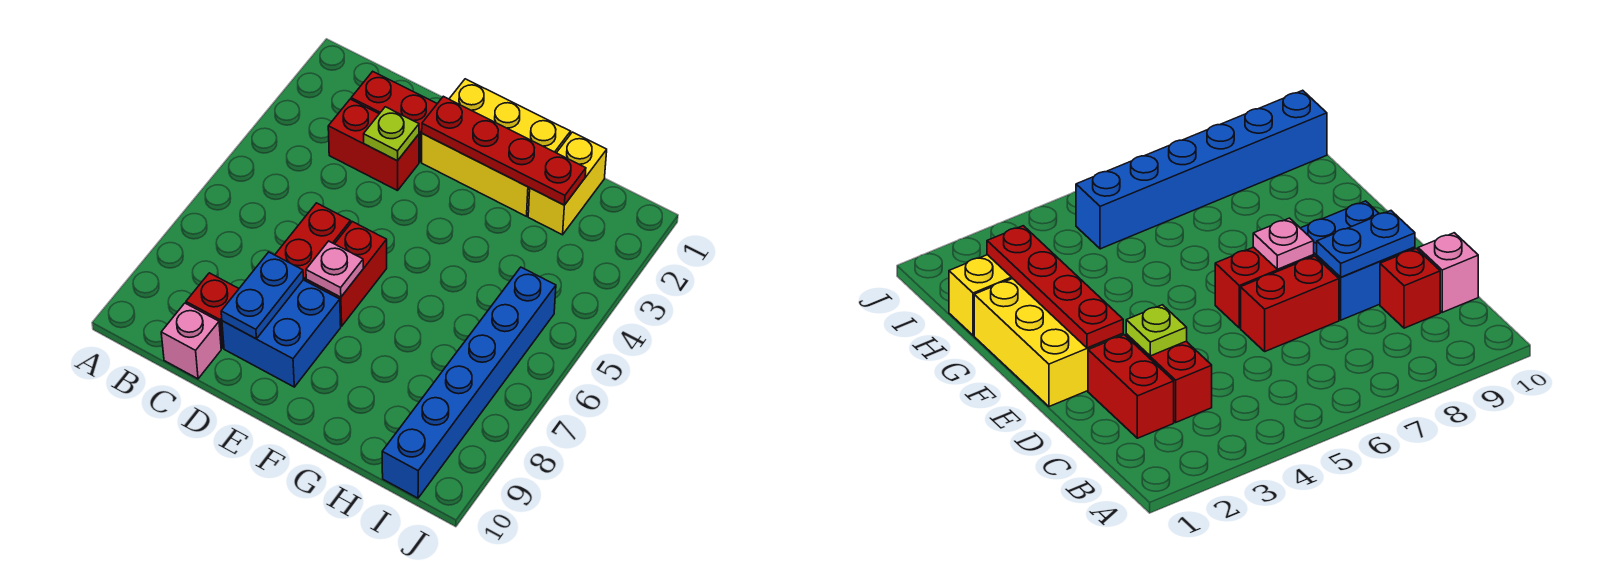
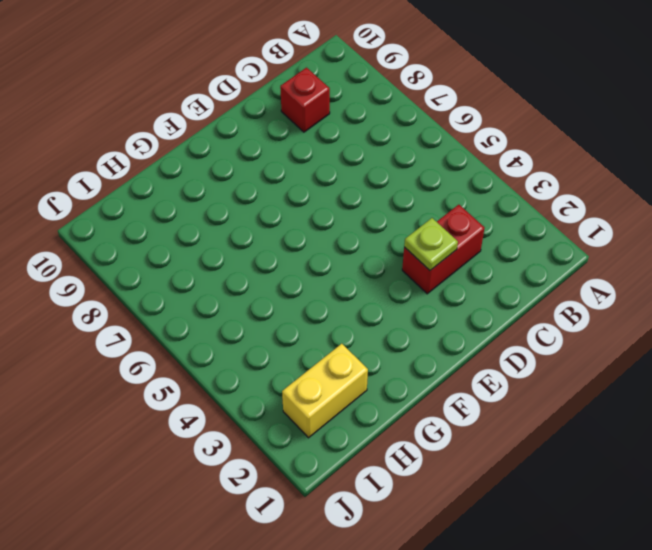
yellow 1x2 brick [282,344,368,438] -> yellow 1x2 brick turned to [528,132,607,235]
none -> red 1x2 brick [351,71,437,162]
none -> pink 1x1 brick [161,303,221,379]
none -> red 1x2 brick [275,203,351,281]

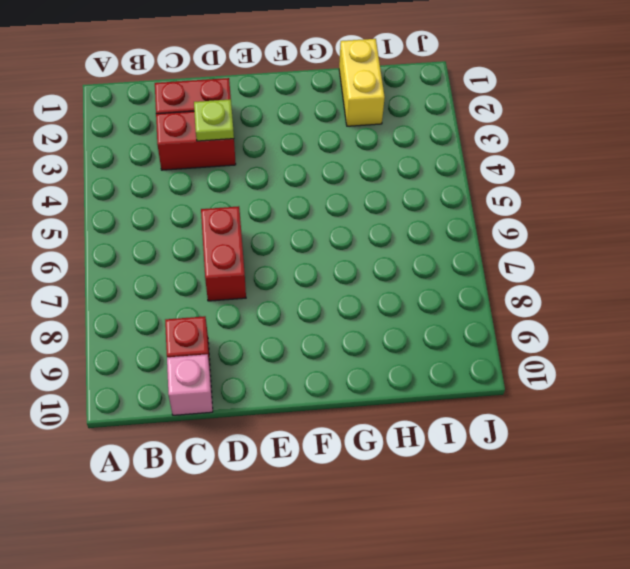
none -> blue 2x2 brick [222,280,341,387]
none -> yellow 2x3 brick [422,79,570,216]
none -> red 1x2 brick [306,222,387,326]

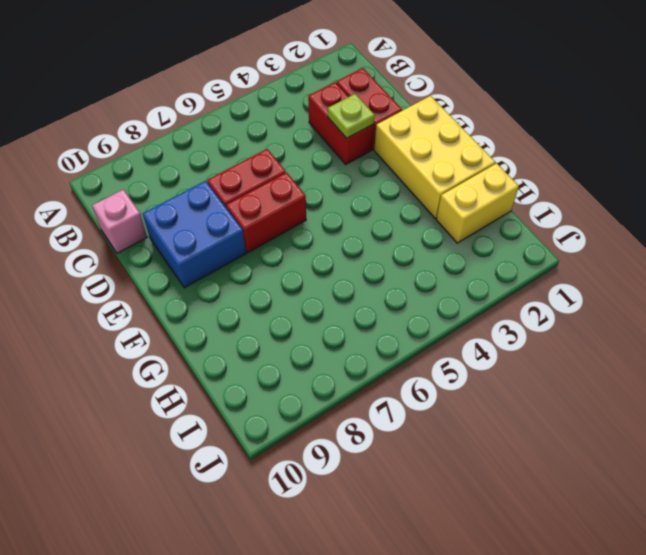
none -> red 1x1 brick [186,273,239,348]
none -> blue 1x6 brick [382,267,556,498]
none -> blue 1x2 plate [221,252,303,339]

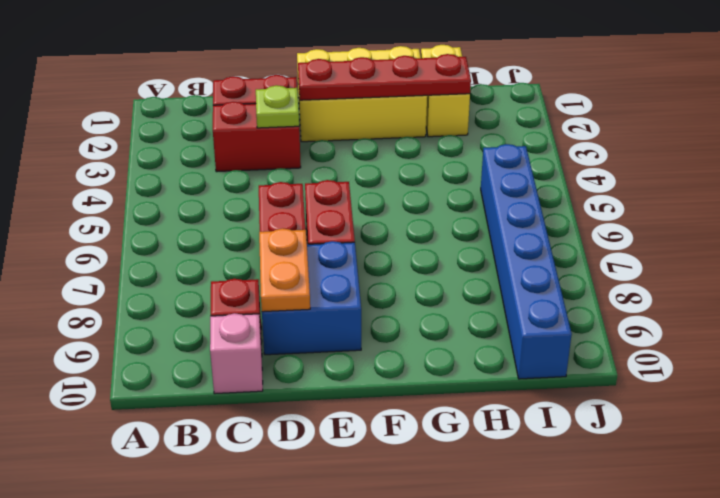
orange 1x2 plate [259,228,310,312] -> blue 1x2 plate [221,252,303,339]
none -> pink 1x1 plate [306,241,363,297]

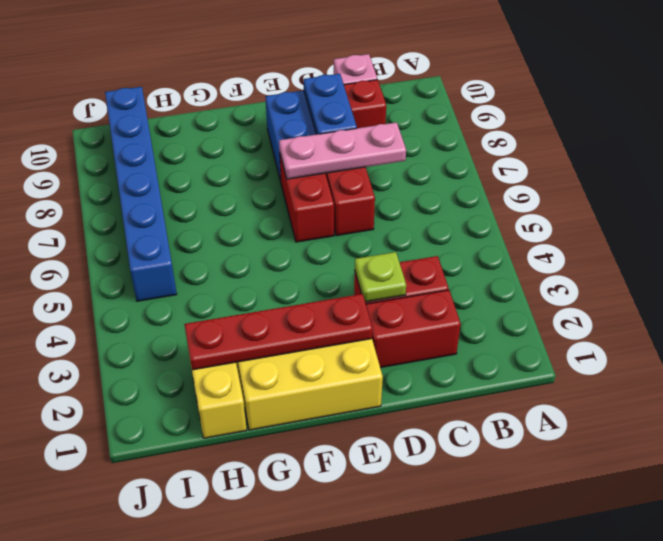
pink 1x3 plate [279,122,406,179] -> pink 1x1 plate [306,241,363,297]

